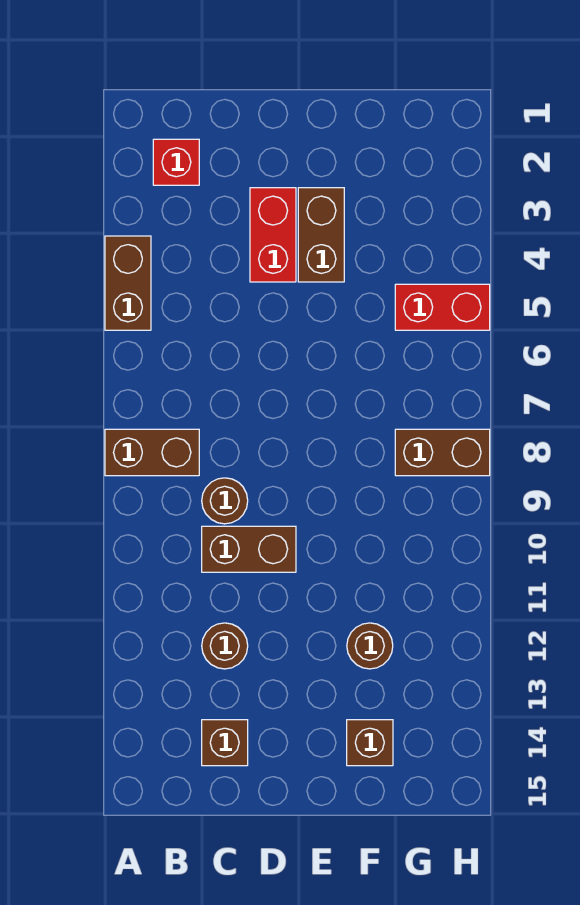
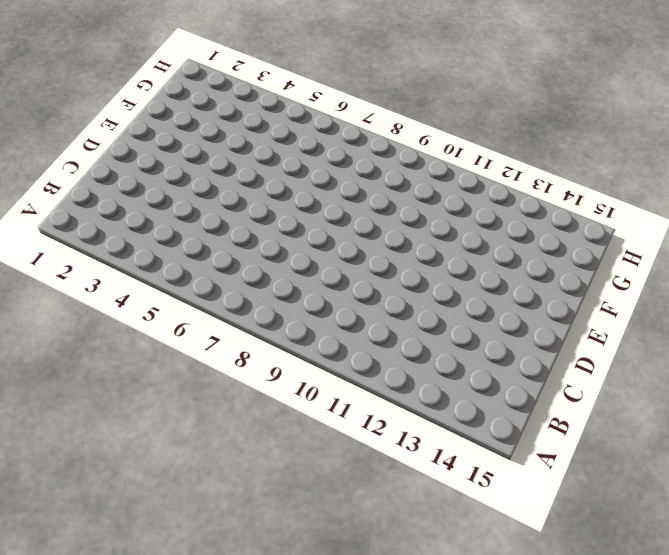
none -> brown 1x2 brick [105,236,151,330]
none -> brown 1x2 brick [105,429,199,476]
none -> red 1x1 brick [153,139,199,185]

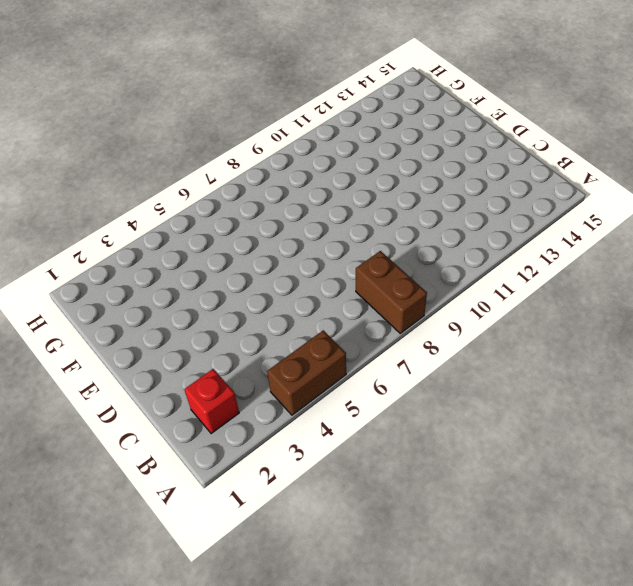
none -> brown 1x1 round brick [202,478,248,524]
none -> brown 1x2 brick [202,526,296,572]
none -> brown 1x1 round brick [202,623,248,669]

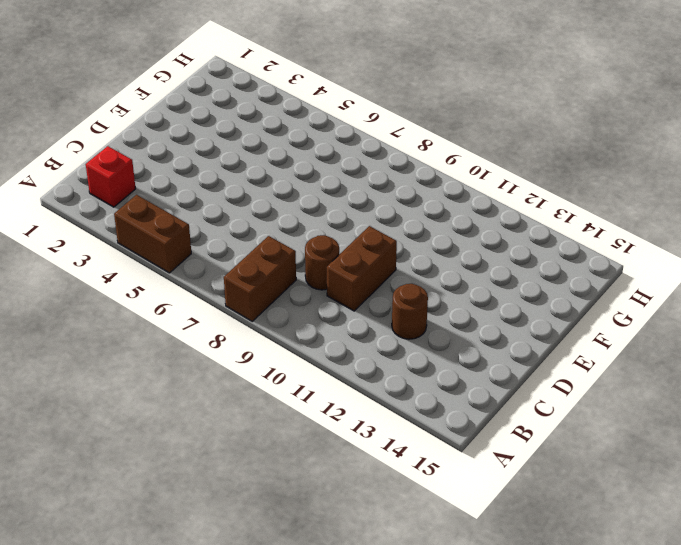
none -> brown 1x1 brick [202,720,248,766]
none -> red 1x2 brick [250,188,296,282]
none -> brown 1x2 brick [298,188,344,282]

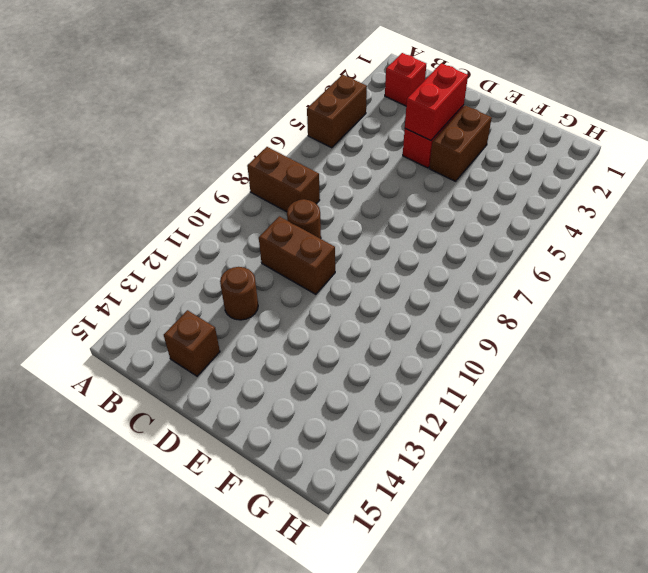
red 1x2 brick [405,63,468,141] -> red 1x2 brick turned to [395,284,490,330]
none -> brown 1x1 round brick [347,623,393,669]
none -> brown 1x1 brick [347,720,393,766]
none -> brown 1x2 brick [395,429,490,476]

